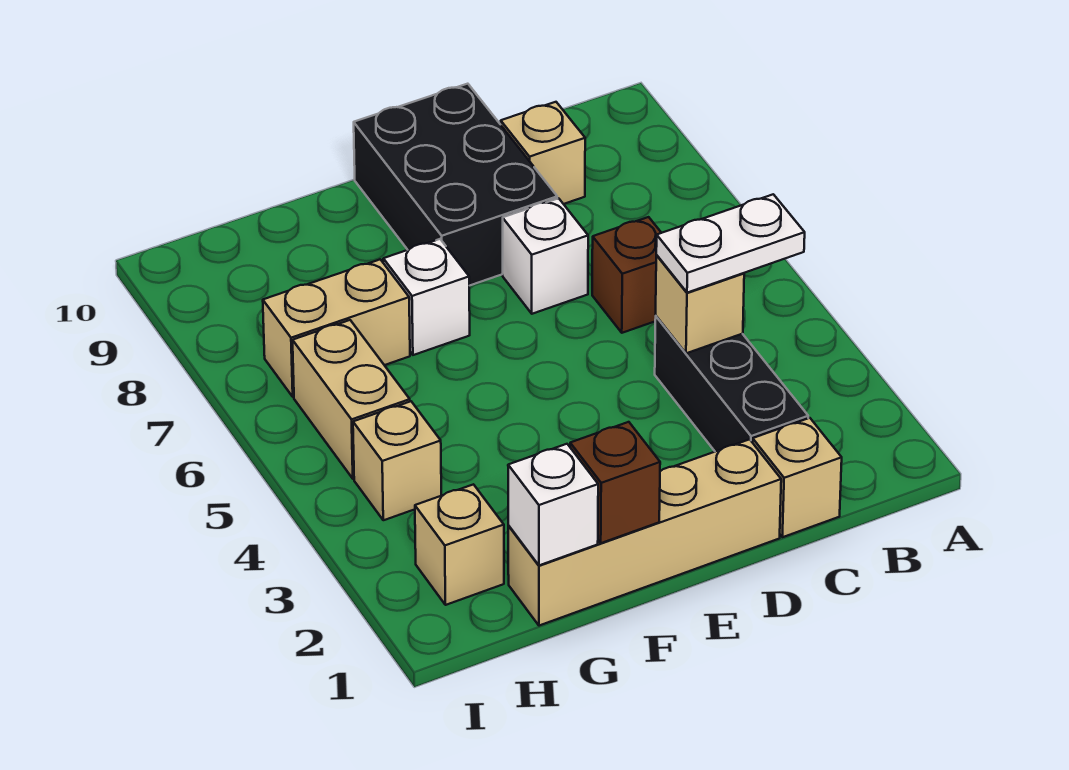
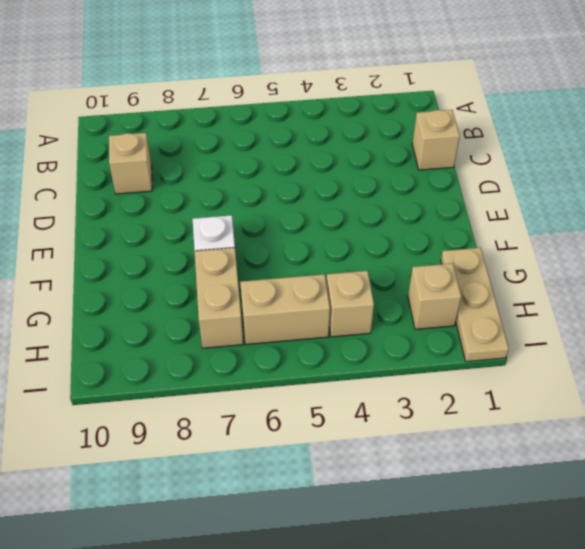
tan 1x3 plate [441,248,509,362] -> tan 1x4 brick [508,439,781,626]
none -> black 1x3 brick [655,316,808,452]
none -> brown 1x1 brick [592,217,661,333]
none -> white 1x1 brick [503,198,588,314]

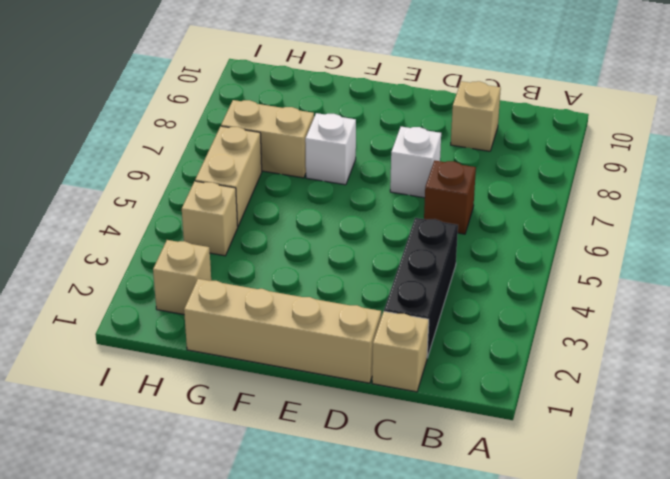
none -> black 2x3 brick [354,84,557,286]
none -> tan 1x1 brick [656,255,744,353]
none -> brown 1x1 brick [570,422,660,543]

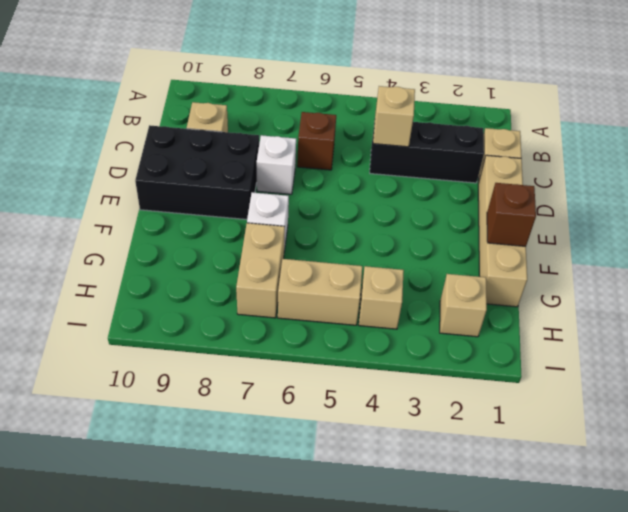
none -> white 1x1 brick [508,444,598,565]
none -> white 1x2 plate [656,194,805,293]

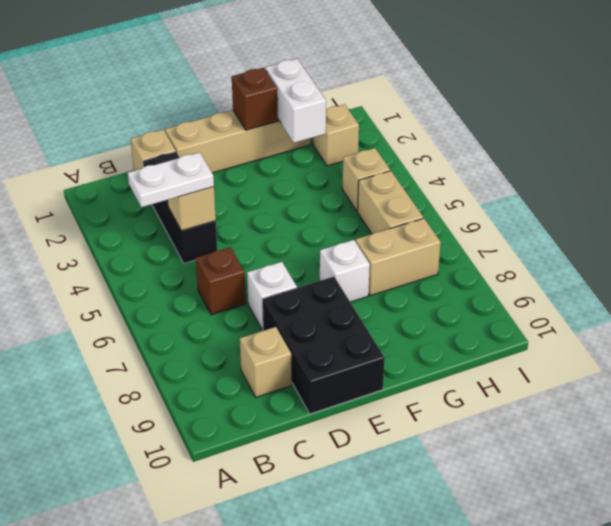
white 1x2 brick [266,59,326,143] -> white 1x1 brick [508,444,598,565]

